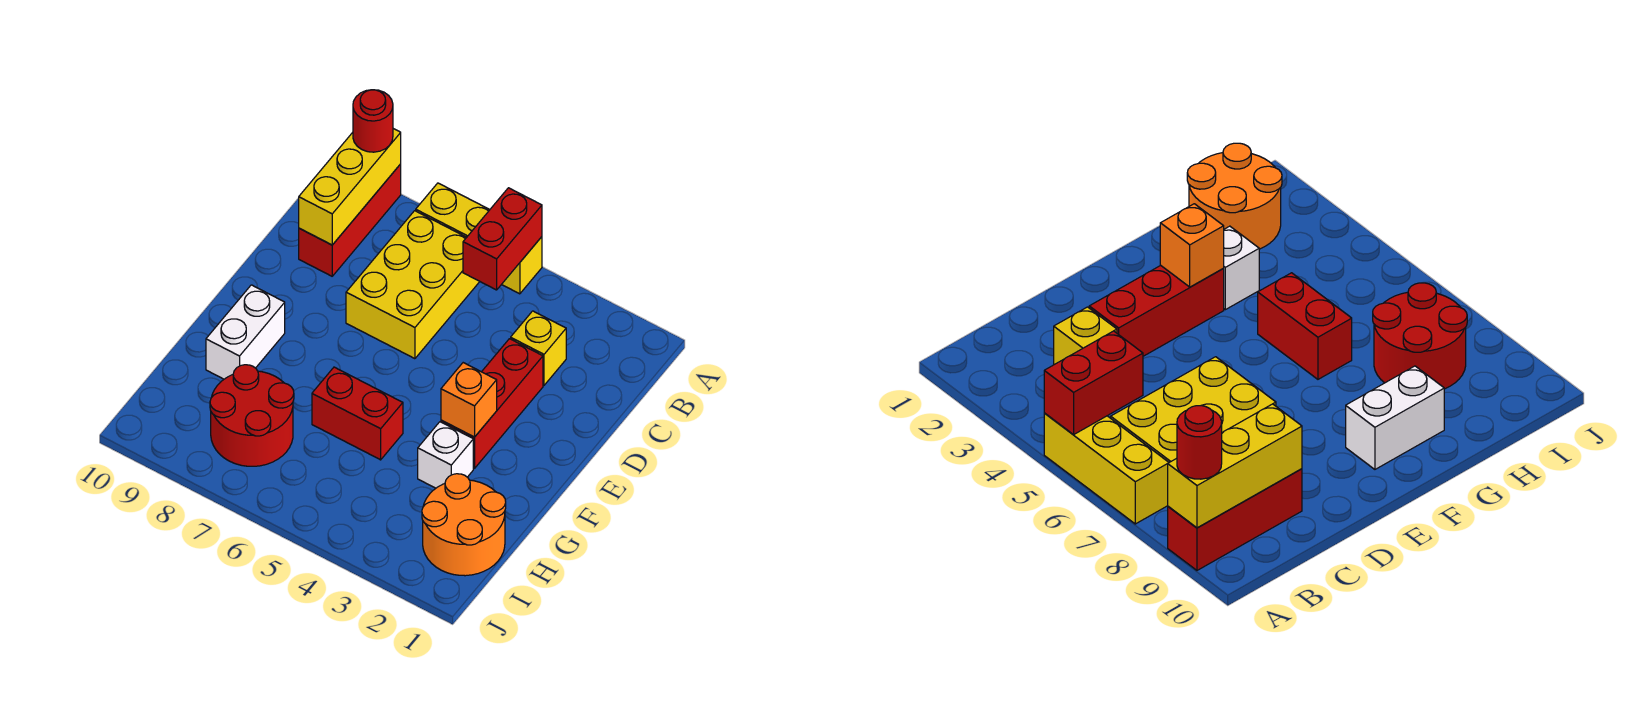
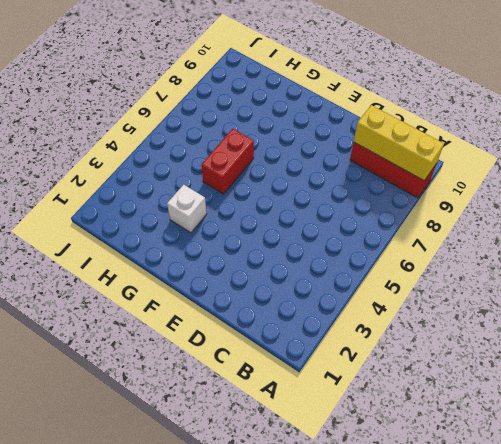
none -> yellow 1x3 brick [416,183,542,294]
none -> yellow 2x3 brick [346,211,480,359]
none -> yellow 1x1 brick [511,311,566,385]

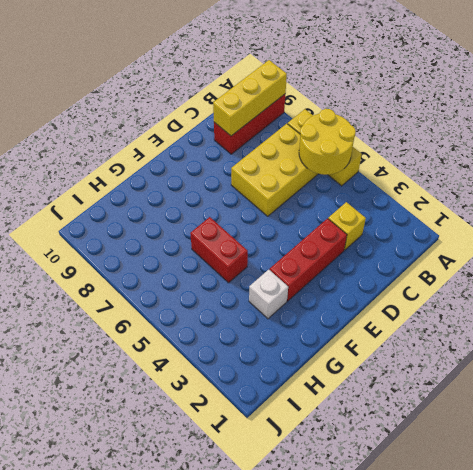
yellow 2x2 round brick [299,109,356,175] -> red 1x2 brick [463,188,542,290]
none -> white 1x2 brick [206,285,285,379]
none -> orange 2x2 round brick [422,474,506,576]
none -> red 2x2 round brick [210,365,294,466]

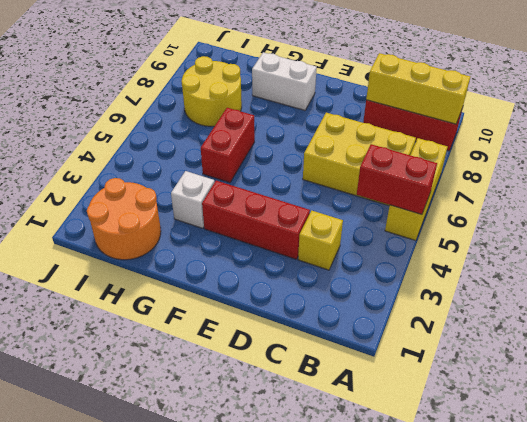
yellow 2x2 round brick [182,56,242,126] -> red 2x2 round brick [210,365,294,466]
none -> orange 1x1 brick [441,363,497,437]
none -> red 1x1 round brick [353,90,393,152]

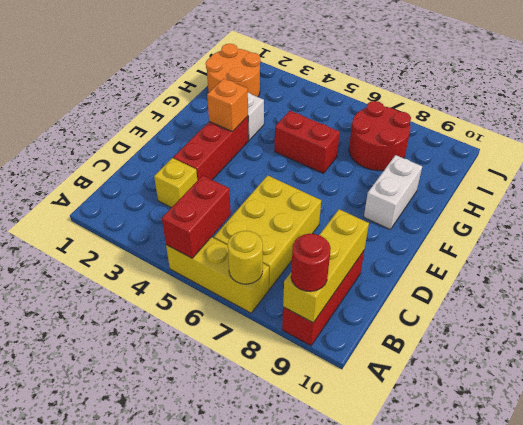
yellow 1x1 round brick [228,231,263,284] -> none

